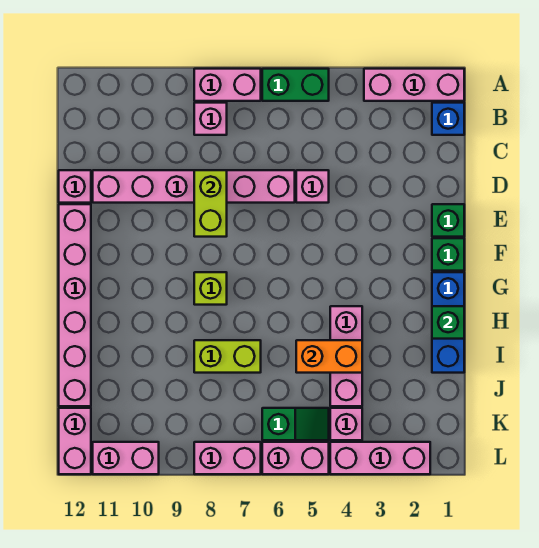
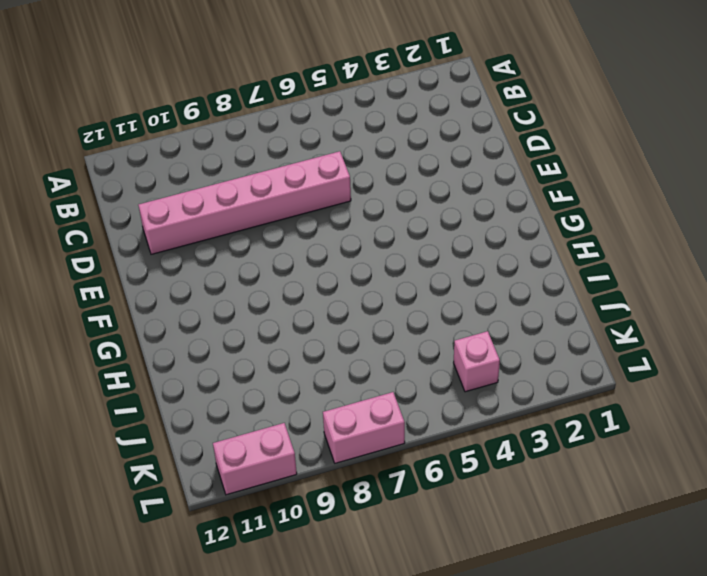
none -> pink 1x3 brick [364,69,464,101]
none -> green 1x2 brick [262,69,329,101]
none -> pink 1x2 brick [194,69,261,101]

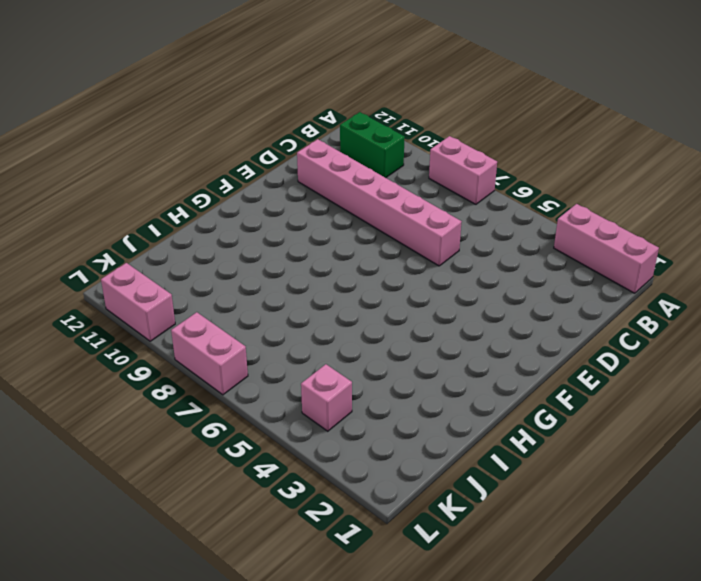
green 1x2 brick [340,112,405,178] -> green 1x2 brick moved to [262,69,329,101]
none -> blue 1x1 brick [432,103,464,135]
none -> pink 1x1 brick [194,103,227,135]
none -> pink 1x1 brick [296,170,329,203]

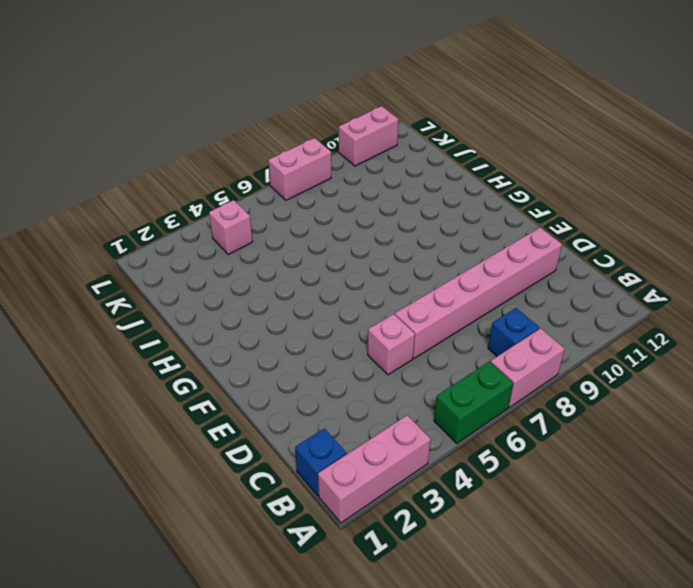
blue 1x1 brick [488,308,539,356] -> pink 1x1 brick [194,103,227,135]
none -> pink 1x1 brick [59,170,91,203]
none -> green 1x1 brick [432,204,464,237]
none -> pink 1x6 brick [59,204,91,406]

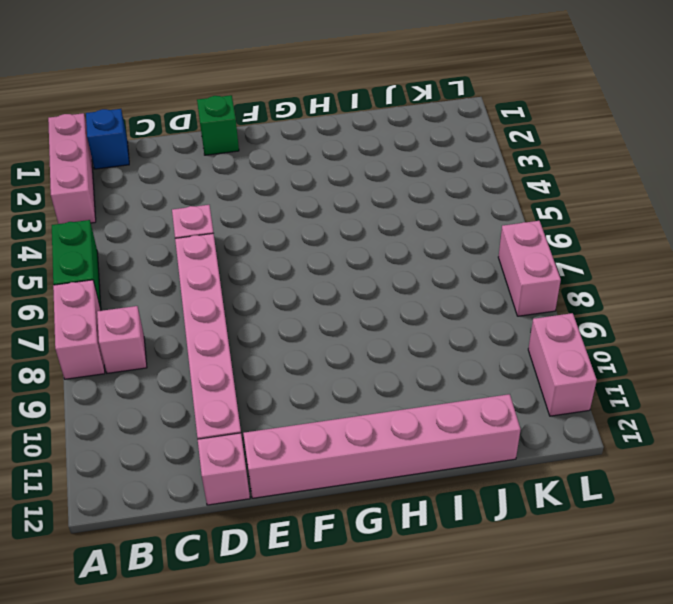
none -> green 1x1 brick [432,238,464,271]
none -> blue 1x3 brick [432,272,464,373]
none -> lime 1x1 brick [194,272,227,305]

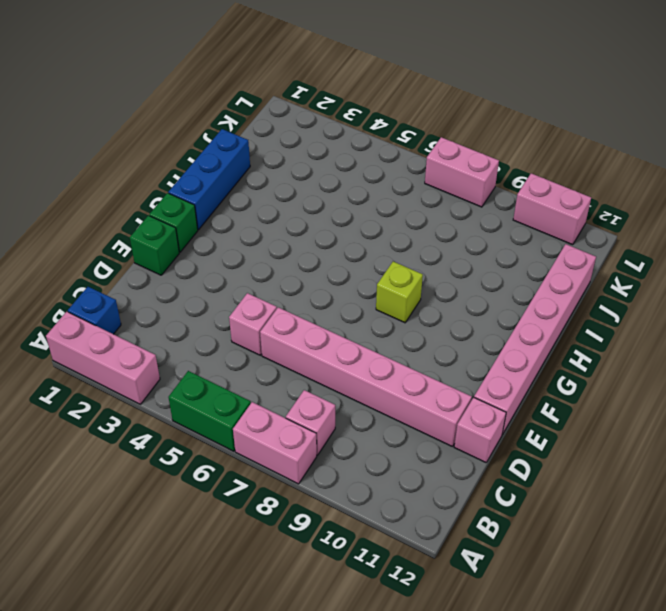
none -> pink 1x3 brick [330,306,362,406]
none -> lime 1x2 brick [194,340,261,373]
none -> pink 1x1 brick [330,408,362,440]

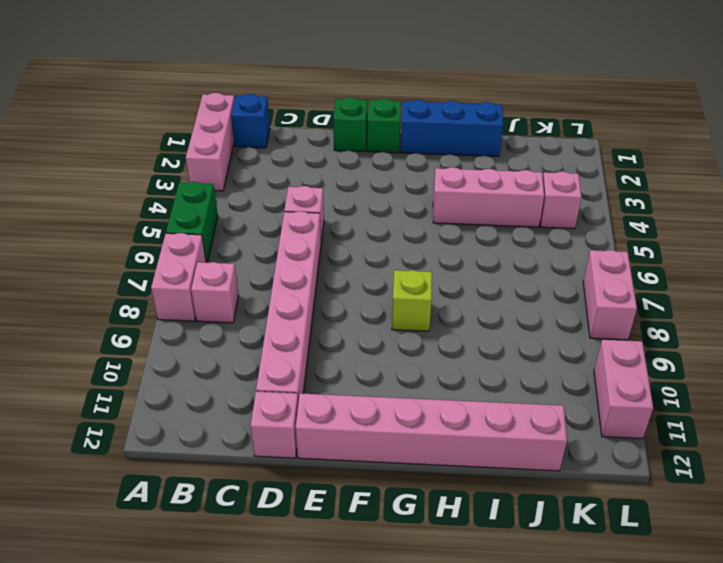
none -> lime 1x2 brick [194,340,261,373]
none -> green 1x2 slope [262,408,329,440]
none -> pink 1x2 brick [59,408,91,474]

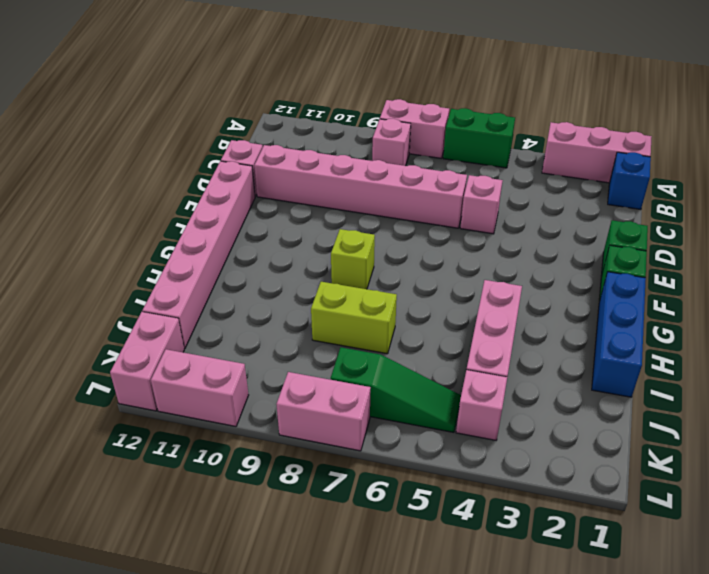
green 1x3 slope [331,347,461,432] -> green 1x2 slope [262,408,329,440]
none -> pink 1x3 brick [330,442,430,474]
none -> pink 1x2 brick [262,442,329,474]
none -> lime 1x2 brick [194,170,227,237]

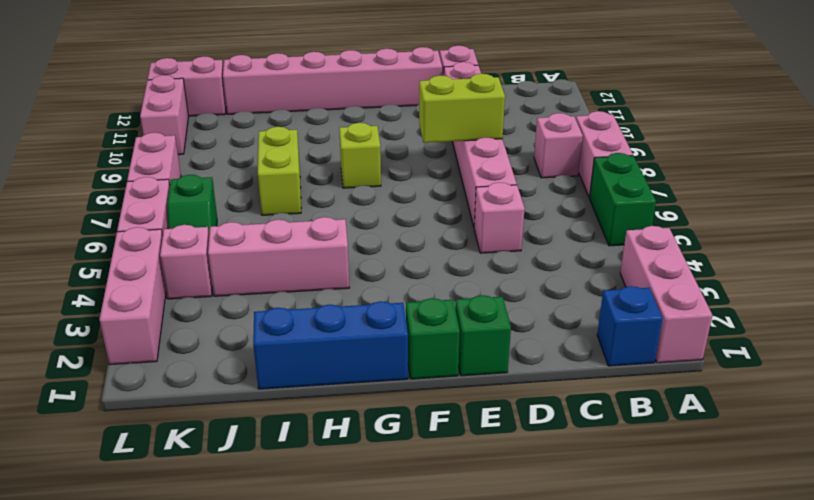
none -> green 1x1 brick [432,306,464,339]
none -> orange 1x2 brick [296,340,362,373]

